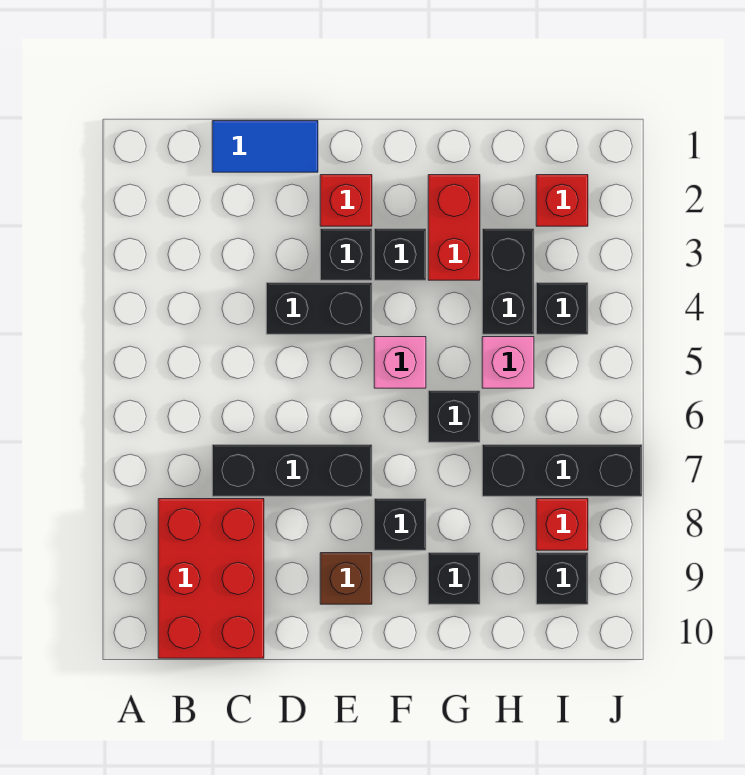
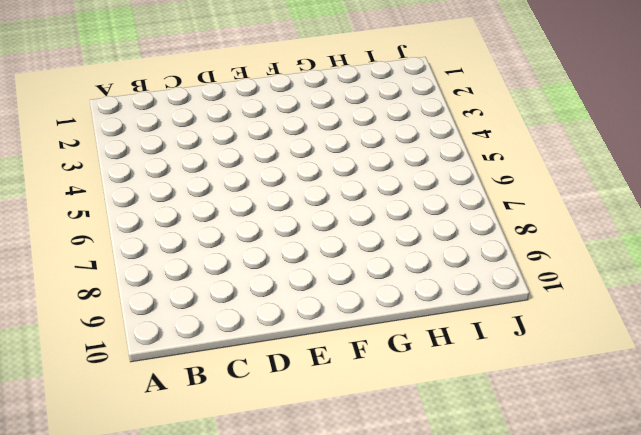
none -> red 2x3 brick [158,499,264,658]
none -> blue 1x2 tile [212,121,318,172]
none -> black 1x3 brick [212,445,372,496]

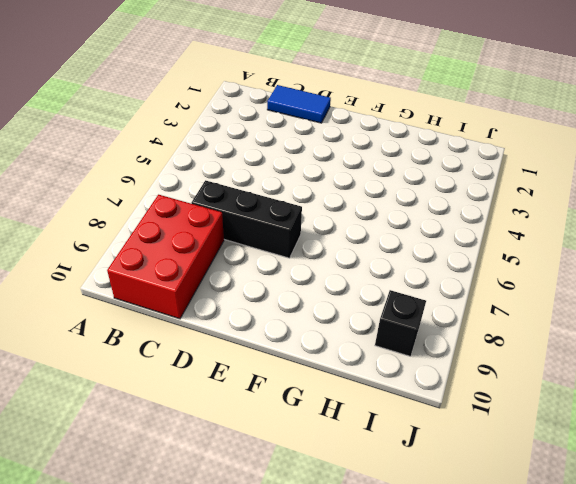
none -> black 1x2 brick [266,283,372,334]
none -> red 1x1 brick [320,175,372,226]
none -> black 1x1 brick [320,229,372,280]

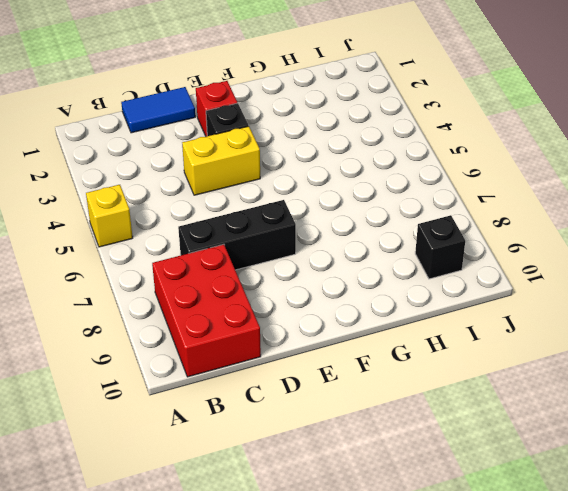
yellow 1x1 brick [86,185,133,247] -> none
yellow 1x2 brick [182,126,260,195] -> black 1x2 brick [266,283,372,334]
none -> brown 1x1 brick [320,553,372,604]
none -> black 1x1 brick [374,229,426,280]
none -> pink 1x1 brick [374,337,426,388]

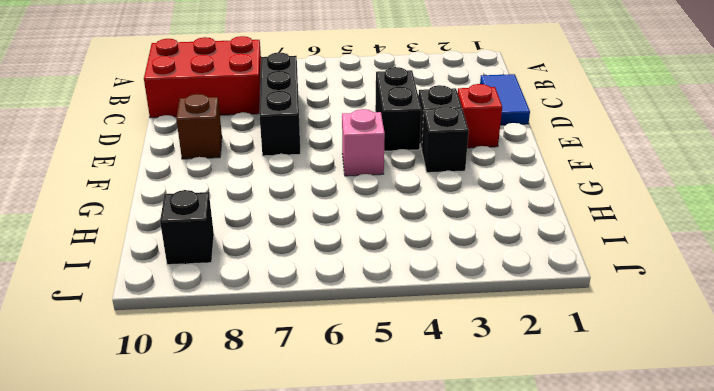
none -> black 1x1 brick [374,499,426,550]
none -> red 1x2 brick [428,175,480,280]
none -> black 1x1 brick [428,391,480,442]

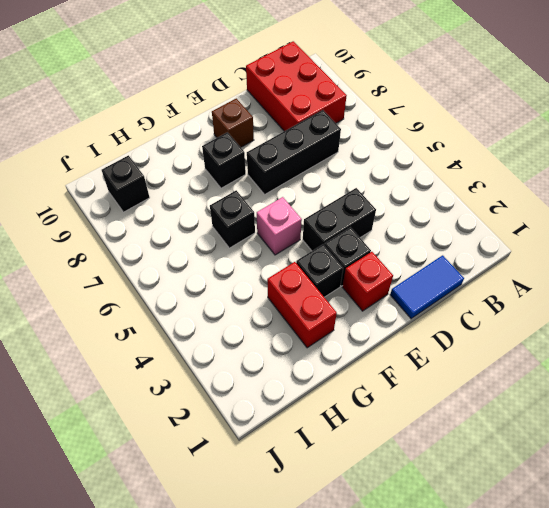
none -> black 1x1 brick [428,553,480,604]
none -> black 1x2 brick [482,229,534,334]
none -> pink 1x1 brick [482,337,534,388]

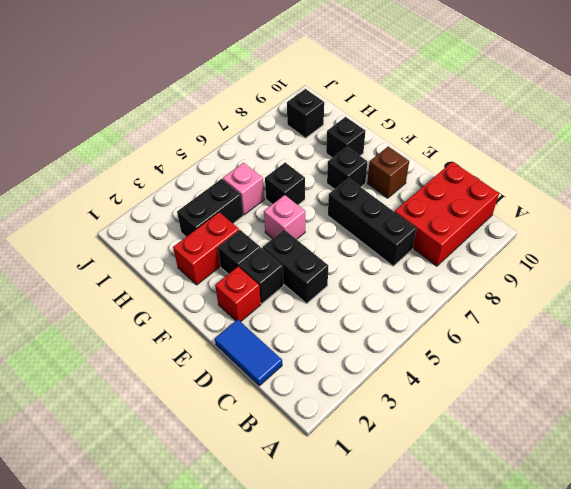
none -> black 1x3 brick [482,445,642,496]
none -> red 1x1 brick [536,175,588,226]
none -> black 1x1 brick [536,283,588,334]

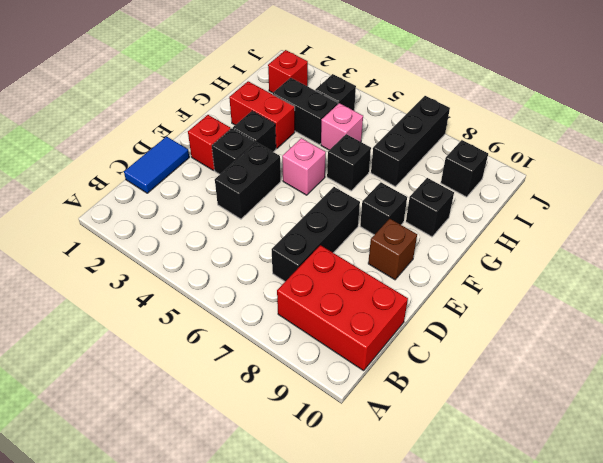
none -> red 1x1 brick [536,499,588,550]

